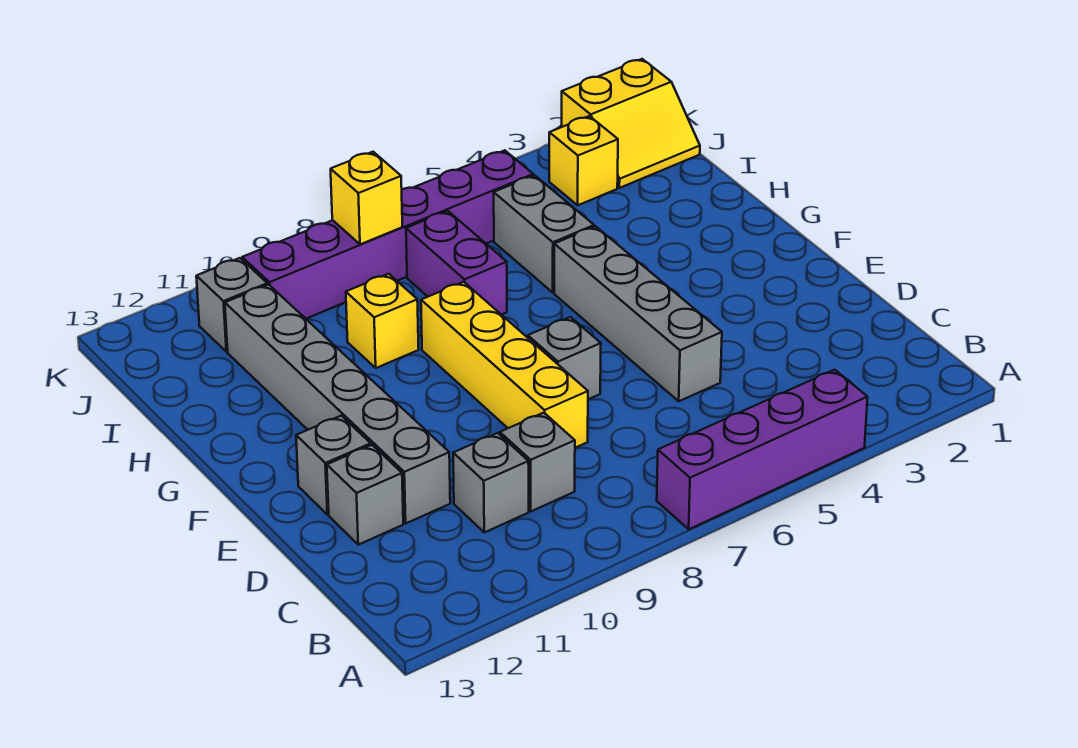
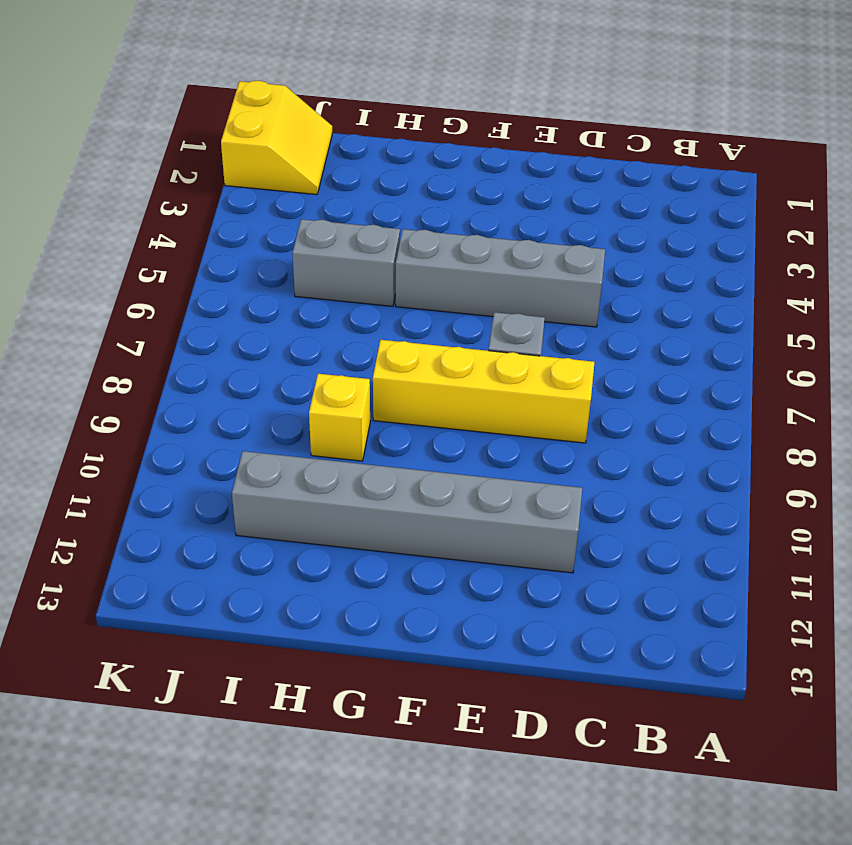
none -> purple 1x4 brick [657,370,868,529]
none -> grey 1x1 brick [500,413,575,511]
none -> grey 1x1 brick [453,433,529,532]

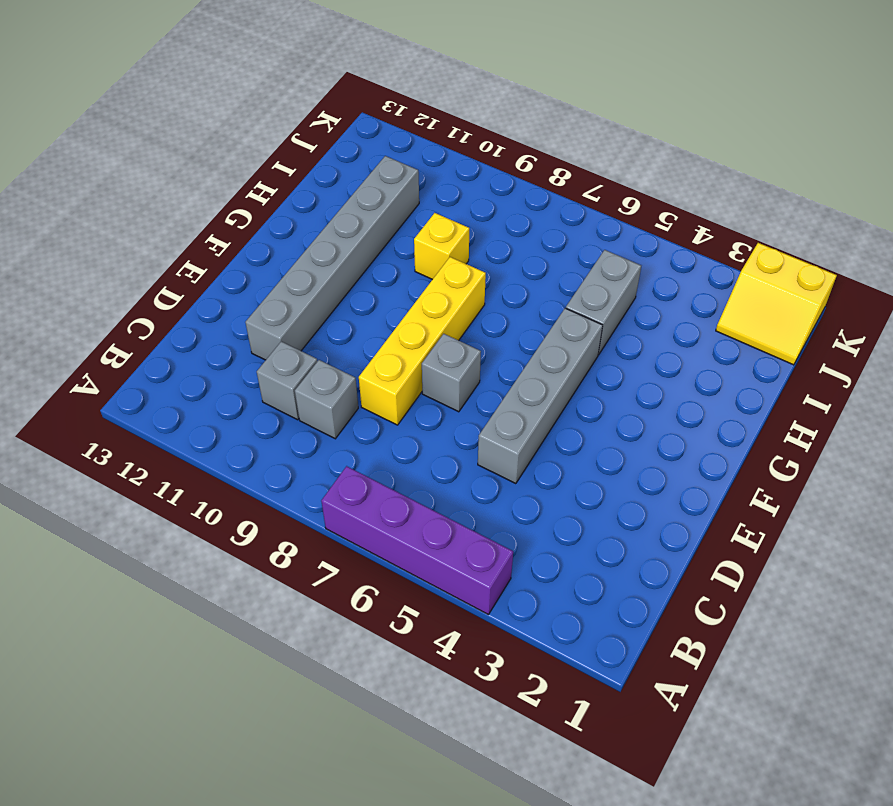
none -> grey 1x1 brick [327,445,403,545]
none -> grey 1x1 brick [296,416,371,515]
none -> purple 1x2 brick [406,211,507,315]

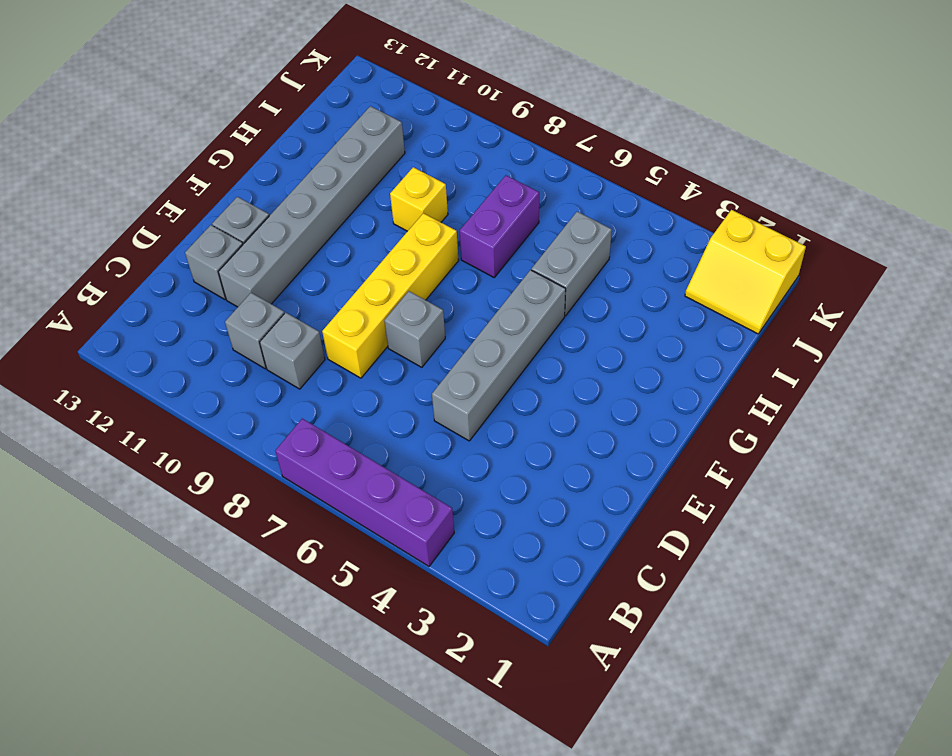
none -> yellow 1x1 brick [549,116,618,205]
none -> purple 1x6 brick [242,150,533,319]
none -> grey 1x1 brick [196,258,267,352]

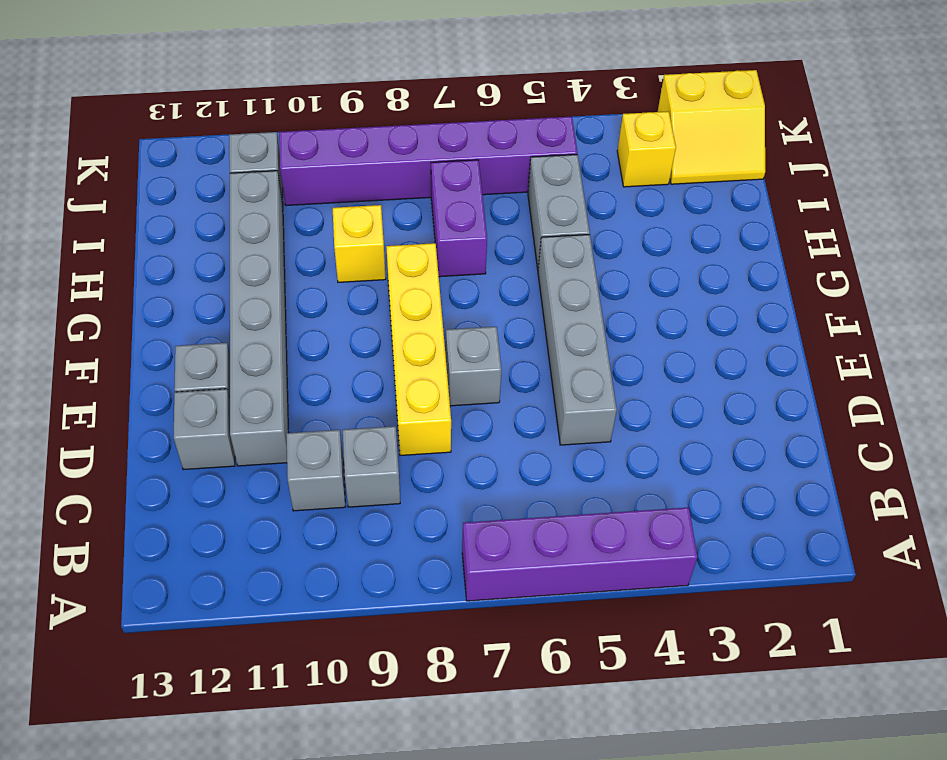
none -> yellow 1x1 brick [331,152,402,244]

